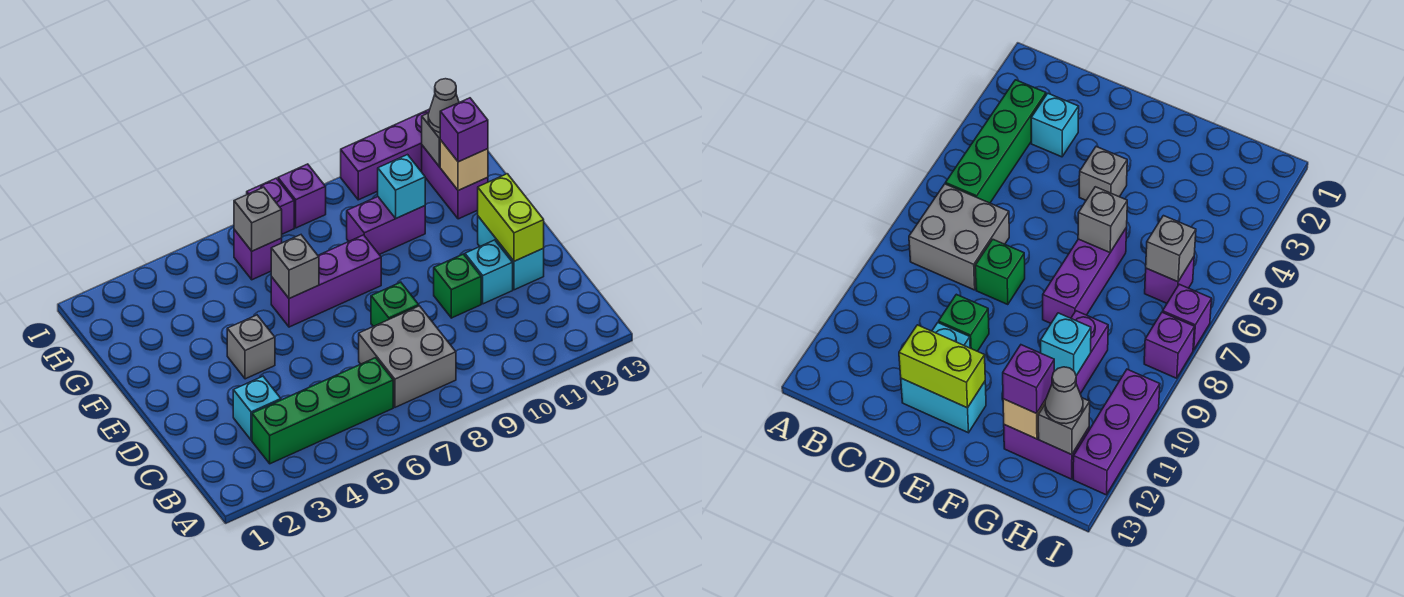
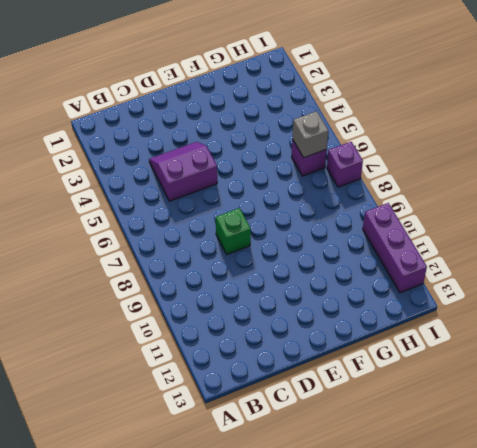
purple 2x2 slope [149,142,217,201] -> none
none -> green 1x4 brick [252,358,393,464]
none -> grey 2x2 brick [359,306,456,407]
none -> cyan 1x1 brick [233,376,281,440]

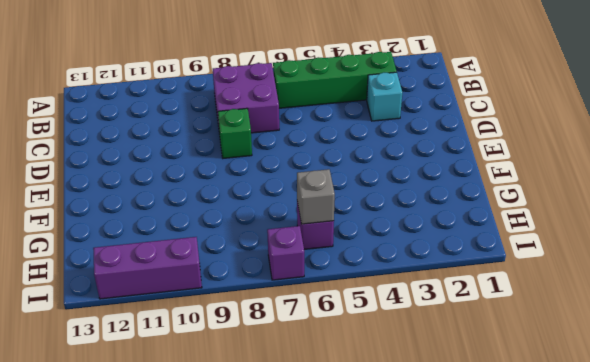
purple 2x2 brick [213,63,279,133] -> grey 2x2 brick [359,306,456,407]
none -> green 1x1 brick [434,254,481,318]
none -> cyan 1x1 brick [465,240,513,304]
none -> cyan 1x2 brick [478,216,544,290]

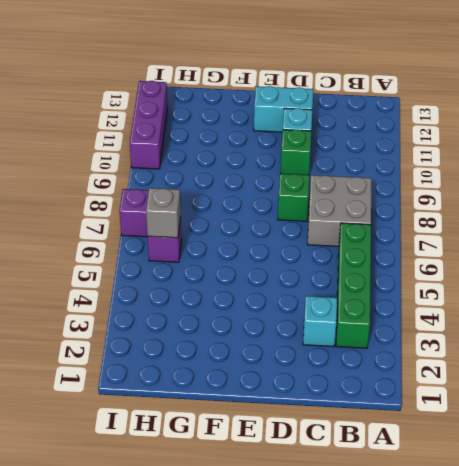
none -> grey 1x1 brick [227,315,275,379]
none -> purple 1x3 brick [271,235,381,327]
none -> purple 1x2 brick [347,197,425,255]

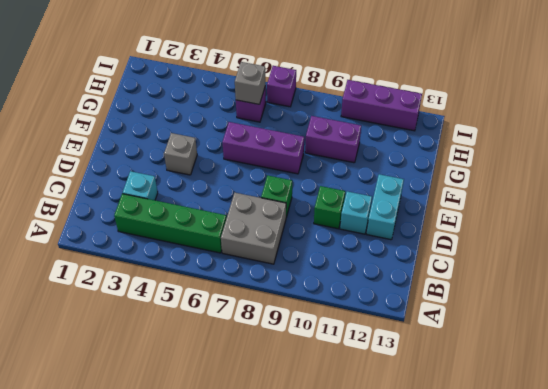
none -> purple 1x2 brick [422,145,488,219]
none -> purple 1x1 brick [278,164,326,228]
none -> lime 1x2 brick [478,174,544,261]

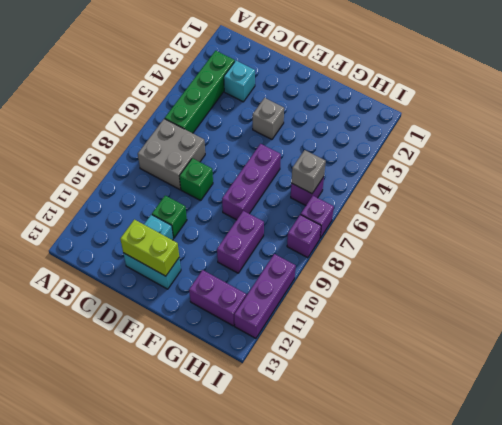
none -> grey 1x1 brick [271,235,319,299]
none -> cyan 1x1 brick [378,155,425,218]
none -> tan 1x1 brick [440,140,488,190]

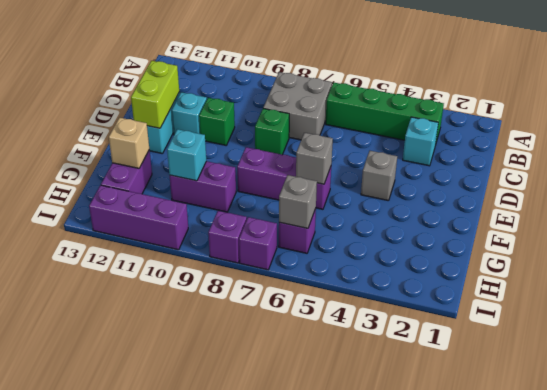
none -> grey 1x1 brick [422,113,440,167]
none -> purple 1x1 brick [440,98,488,162]
none -> grey 1x1 cone [428,79,459,133]

